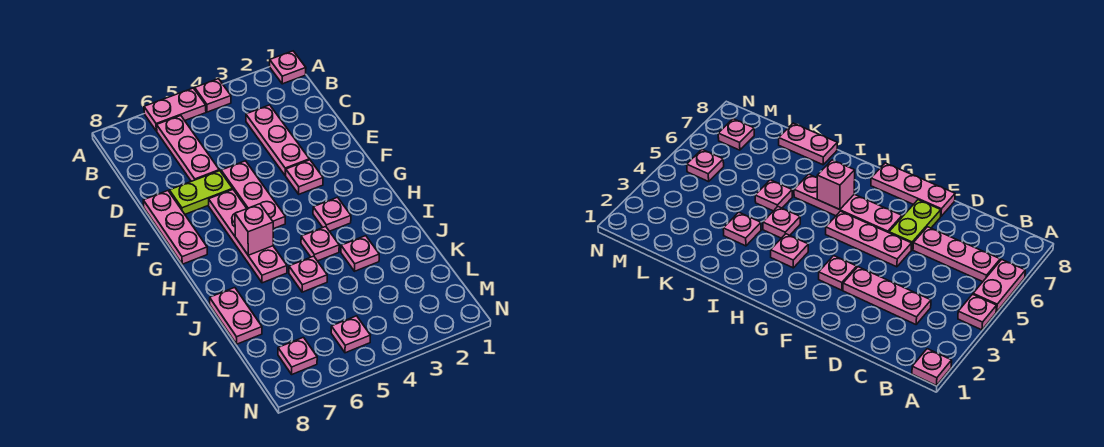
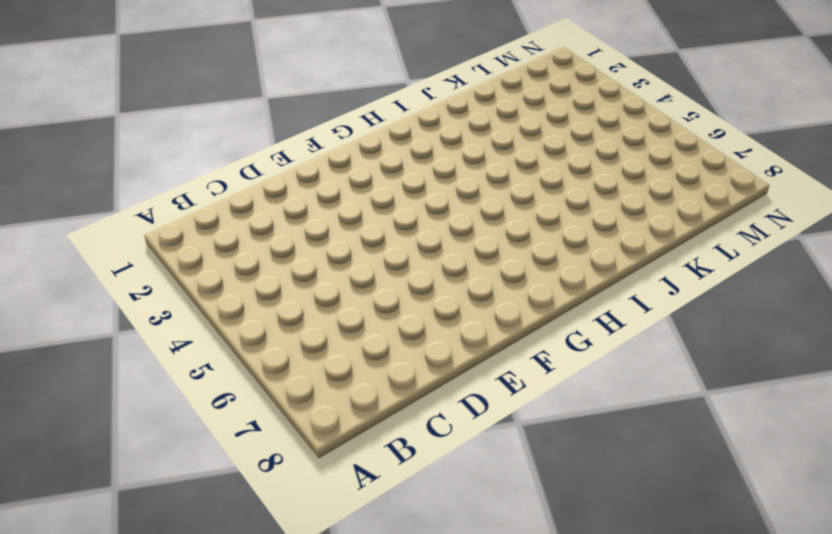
none -> pink 1x1 plate [270,51,306,84]
none -> pink 1x1 plate [195,79,231,112]
none -> pink 1x2 plate [144,88,206,131]

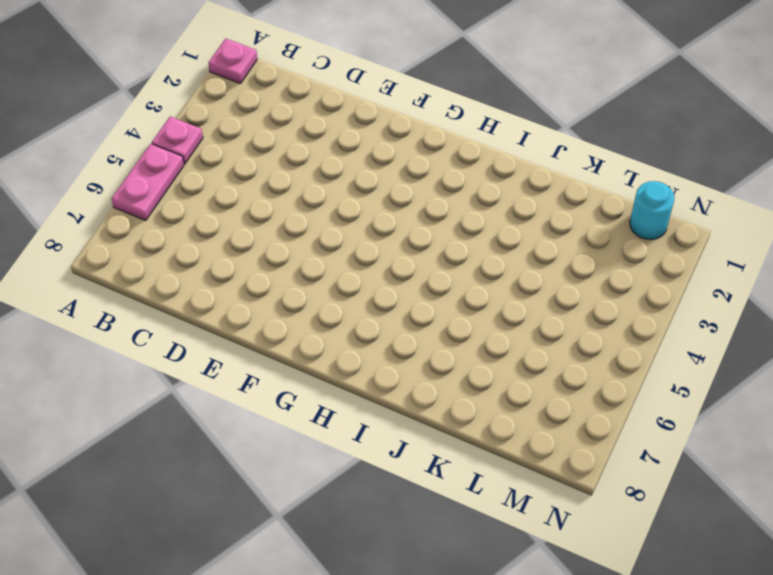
cyan 1x1 round brick [630,181,675,239] -> none
none -> pink 1x3 plate [157,116,219,181]
none -> pink 1x3 plate [246,105,309,176]
none -> pink 1x3 plate [221,161,285,229]

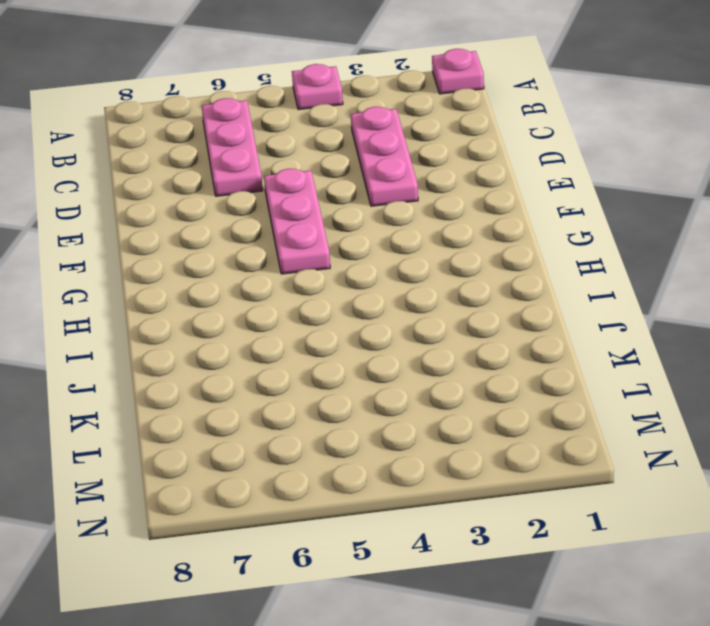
none -> pink 1x2 plate [144,88,206,131]
none -> lime 1x2 plate [169,171,233,214]
none -> pink 1x3 plate [143,191,207,264]

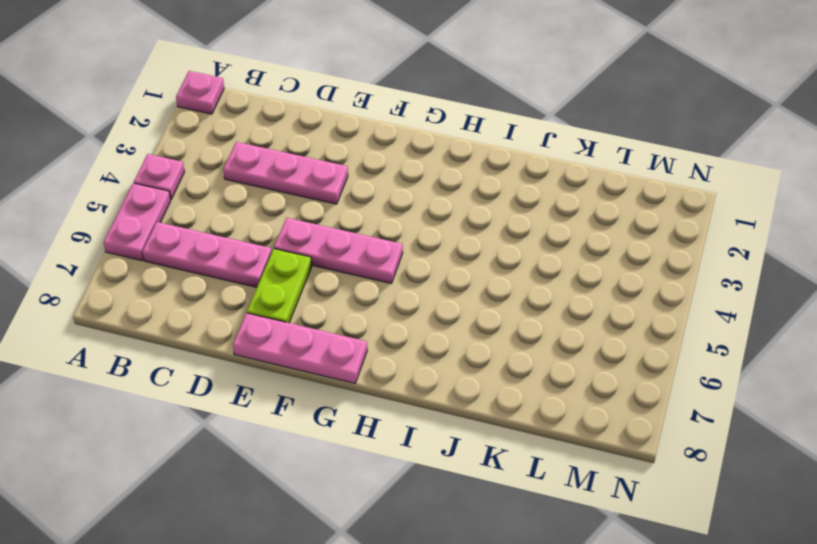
none -> pink 1x1 plate [286,160,323,194]
none -> pink 1x4 plate [209,190,287,283]
none -> pink 1x1 plate [313,197,351,231]

